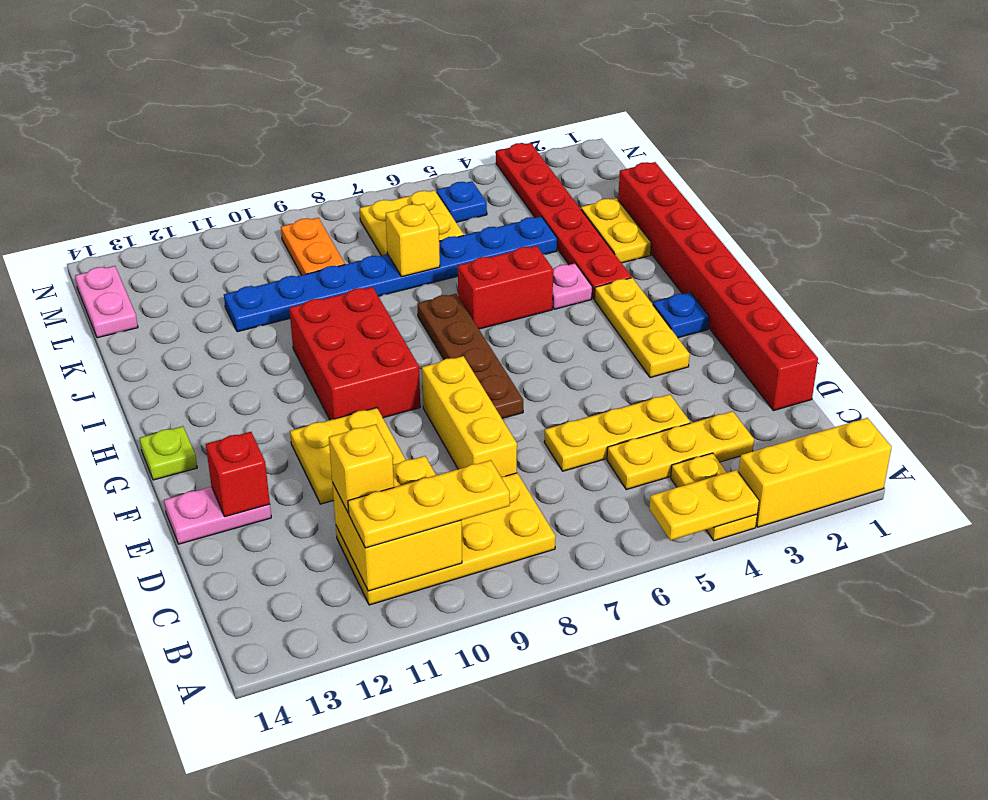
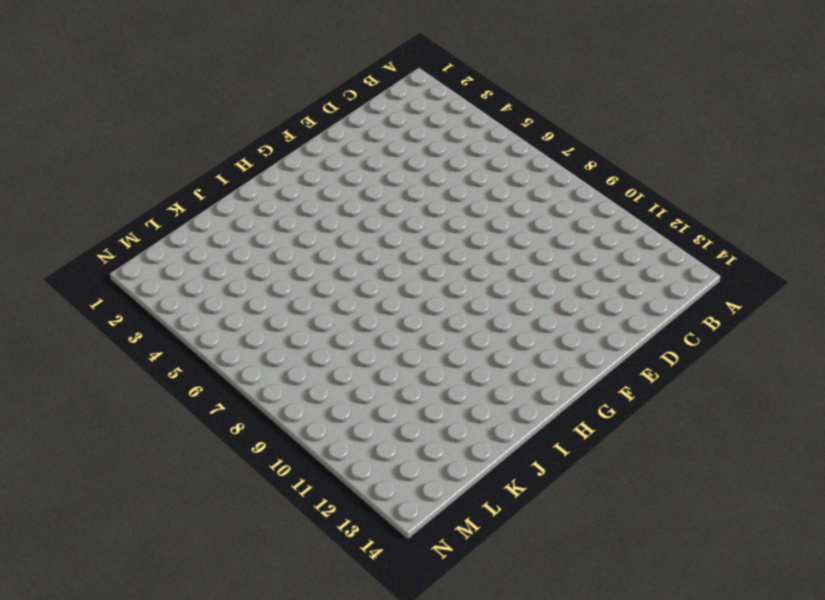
none -> yellow 1x3 brick [739,418,892,527]
none -> yellow 1x2 plate [671,453,757,541]
none -> yellow 2x4 plate [336,473,556,605]

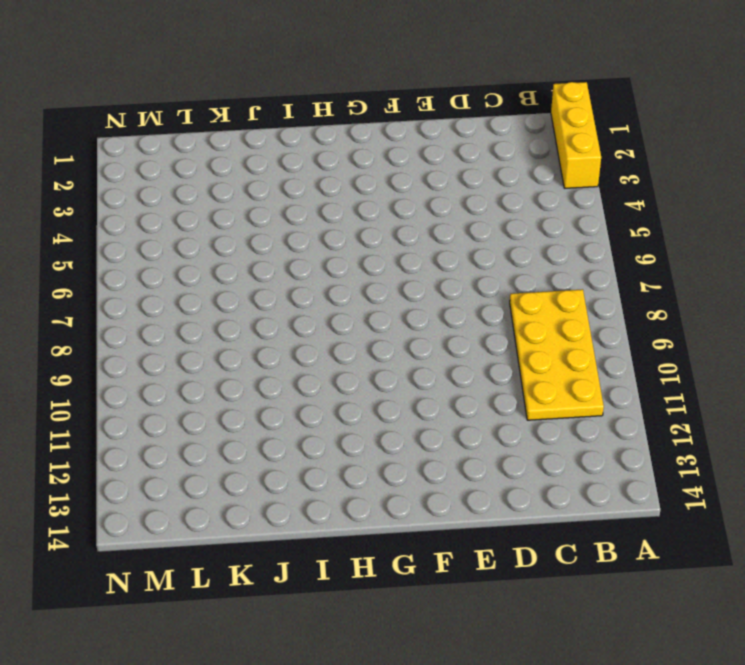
none -> yellow 1x2 plate [671,453,757,541]
none -> yellow 1x3 plate [607,411,754,490]
none -> red 1x8 brick [618,162,818,411]

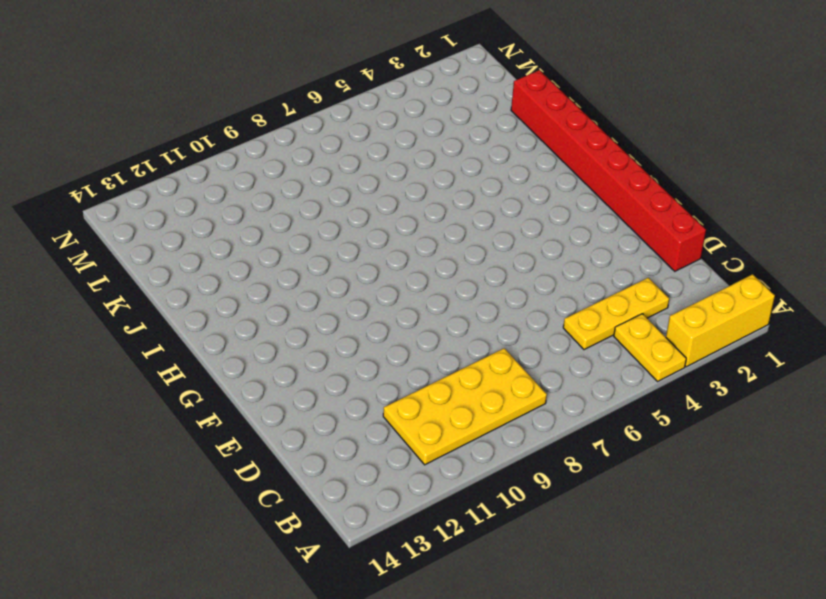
none -> yellow 1x3 plate [544,394,690,471]
none -> yellow 1x3 brick [422,356,517,477]
none -> yellow 2x2 plate [290,408,405,504]

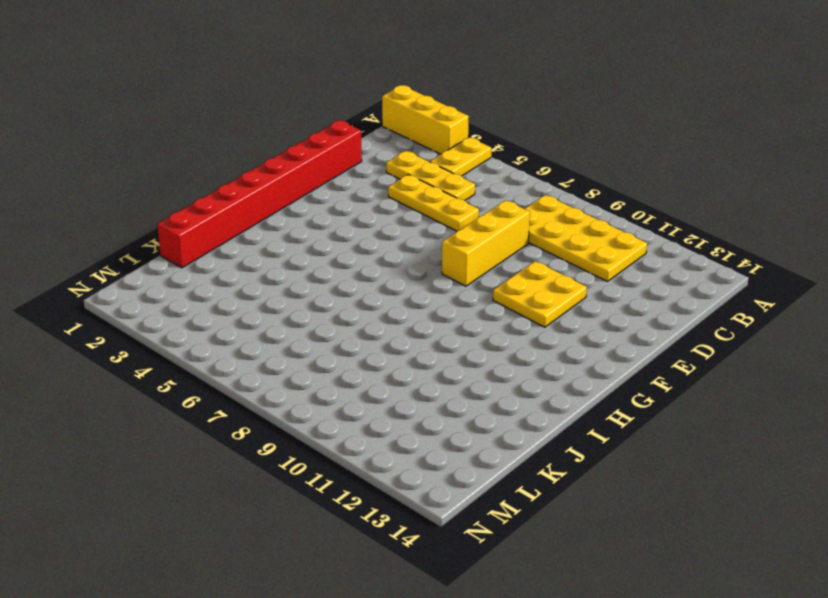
none -> pink 1x2 plate [164,487,271,544]
none -> yellow 1x3 plate [594,278,690,378]
none -> brown 1x4 plate [417,294,523,418]

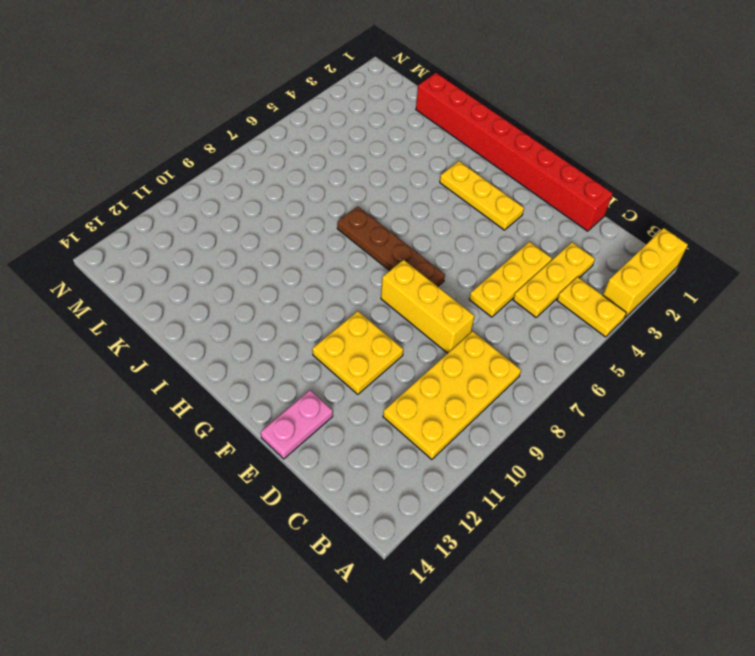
none -> blue 1x1 plate [653,292,709,338]
none -> red 2x3 brick [289,287,420,420]
none -> lime 1x1 plate [140,426,197,480]

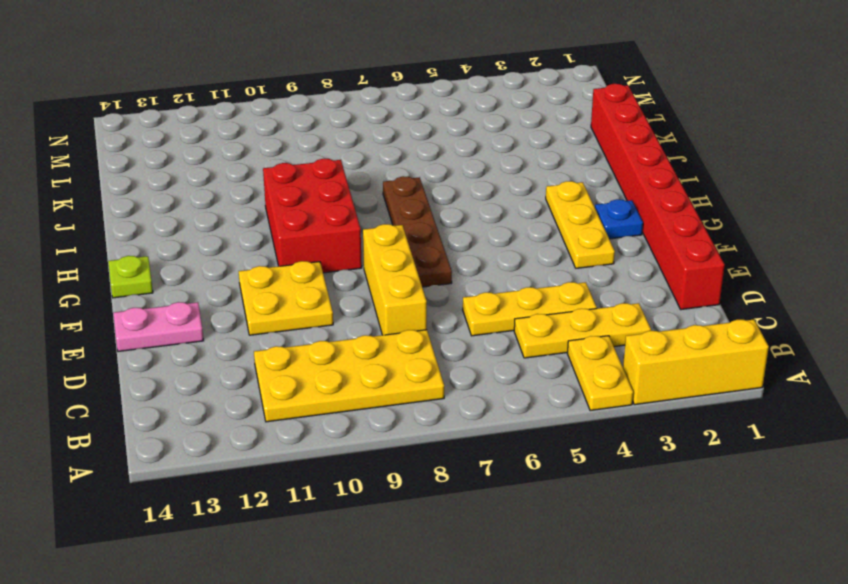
none -> red 1x6 plate [496,143,631,299]
none -> pink 1x1 plate [552,263,592,309]
none -> red 1x2 brick [458,246,553,329]

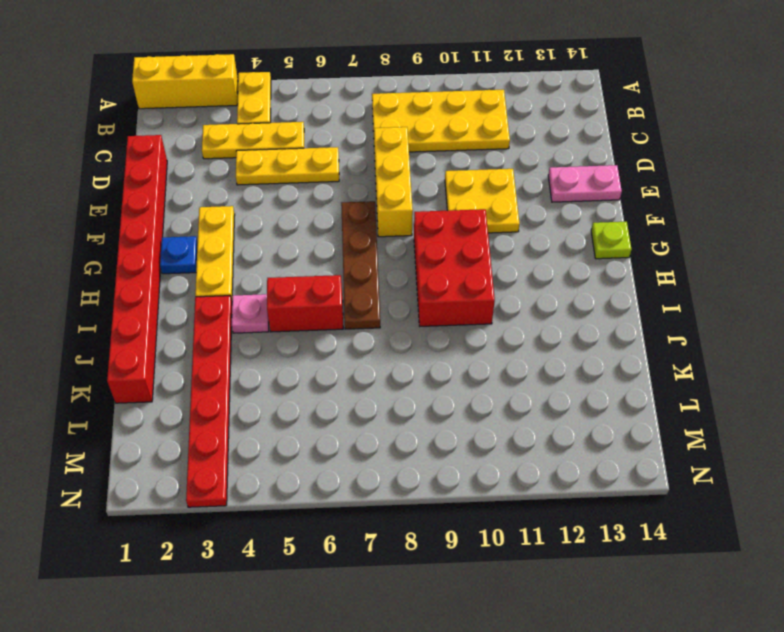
none -> yellow 1x2 plate [581,198,651,263]
none -> blue 1x8 plate [224,217,557,332]
none -> yellow 2x2 plate [360,190,464,256]

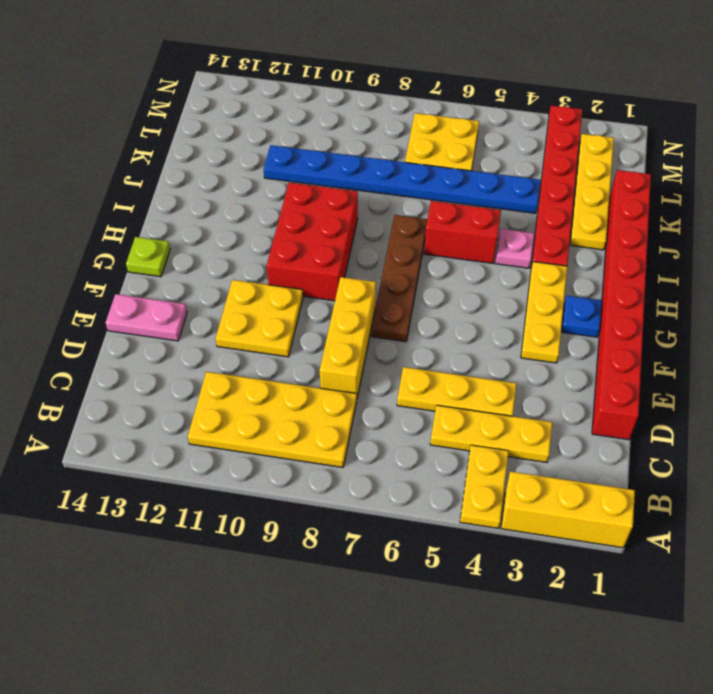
yellow 1x4 plate [570,134,614,250] -> yellow 1x2 plate [581,198,651,263]
none -> orange 1x2 plate [281,218,345,275]
none -> pink 1x2 plate [75,266,138,338]
none -> blue 1x1 plate [436,181,487,222]

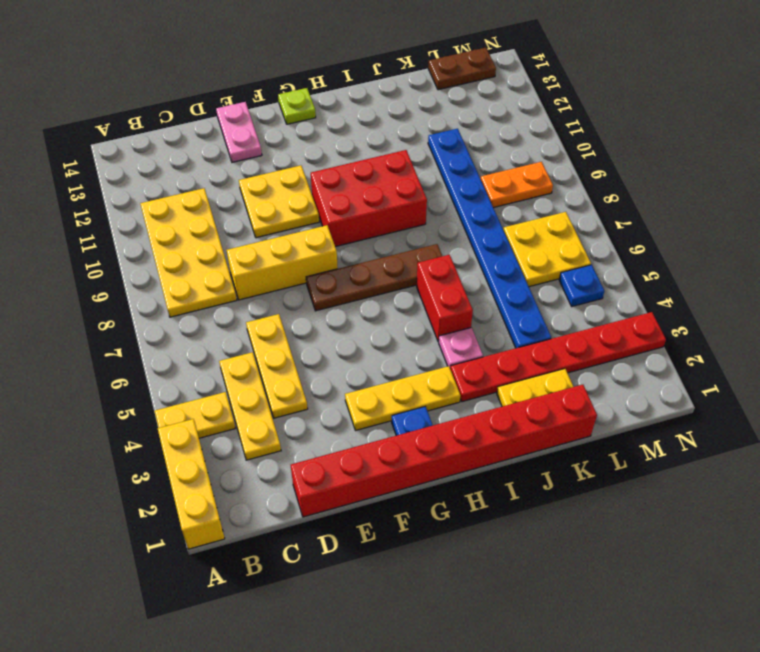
brown 1x2 plate [428,48,496,90] -> pink 1x2 plate [75,266,138,338]
none -> yellow 1x2 plate [649,470,759,540]
none -> yellow 2x2 brick [332,456,462,591]
none -> red 1x1 brick [206,432,270,517]

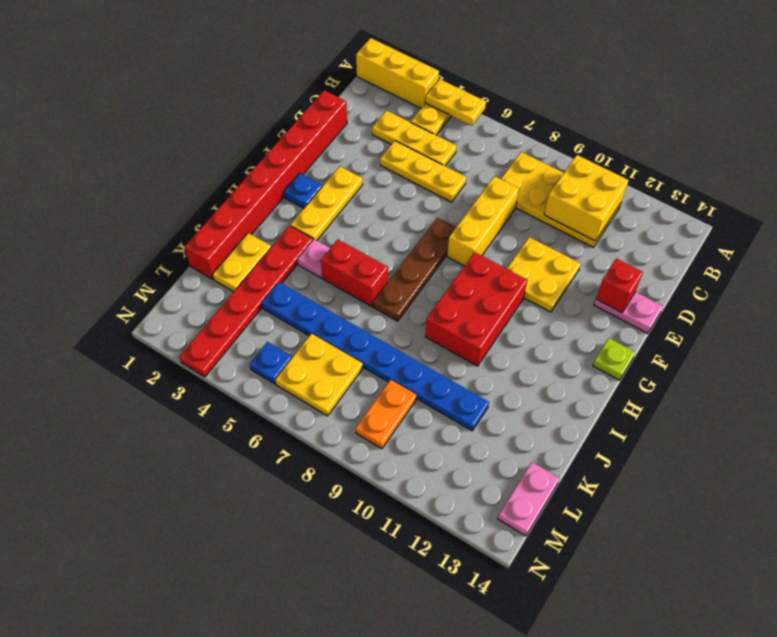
none -> yellow 1x1 brick [386,204,440,277]
none -> yellow 1x3 plate [348,460,510,548]
none -> yellow 1x1 brick [329,424,394,513]

